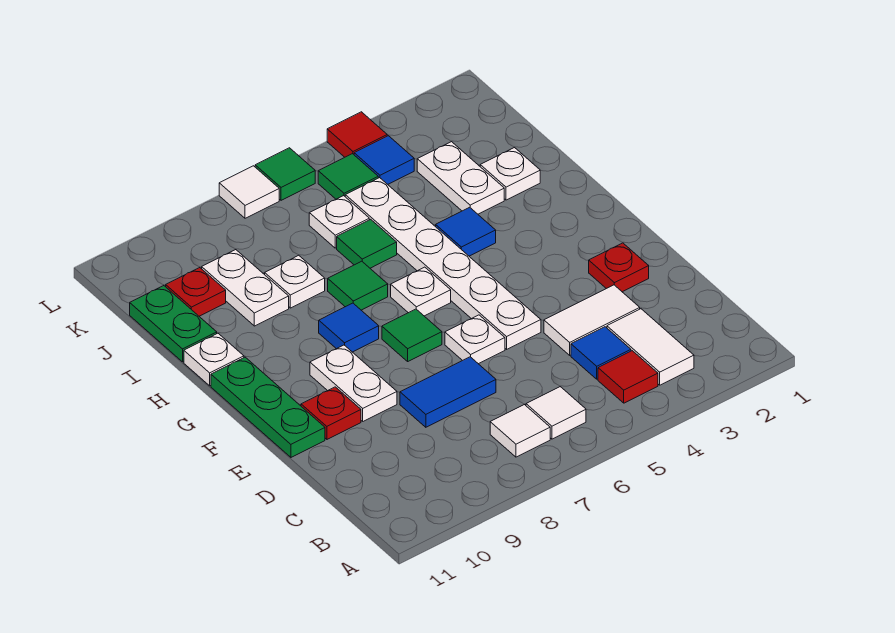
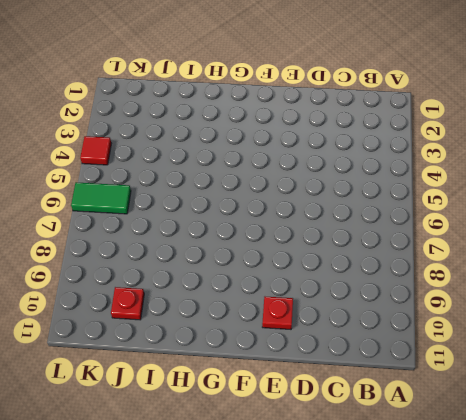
green 1x2 tile [71,182,131,214] -> green 1x1 tile [255,148,315,200]
none -> white 1x2 tile [607,309,694,385]
none -> red 1x1 tile [598,351,658,403]
none -> white 1x1 tile [526,387,586,439]
none -> white 1x1 tile [490,405,550,457]

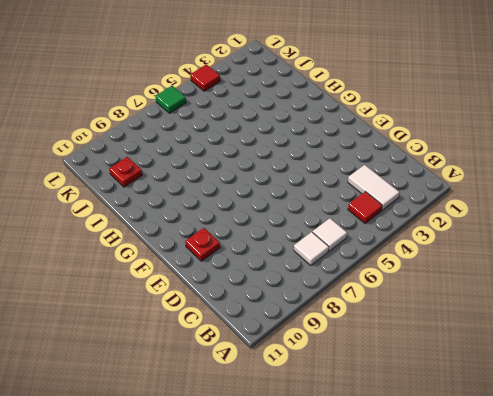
none -> blue 1x1 tile [571,327,631,379]
none -> white 1x2 tile [544,285,640,355]
none -> blue 1x2 tile [400,357,496,427]
none -> red 1x1 plate [589,243,649,292]

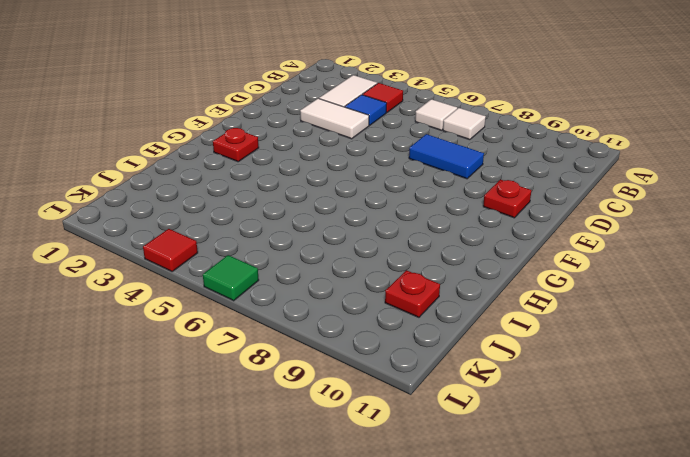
red 1x1 plate [213,128,259,162] -> red 1x1 plate moved to [589,243,649,292]
none -> white 1x6 plate [345,178,541,349]
none -> white 1x1 plate [445,315,505,364]
none -> white 1x2 plate [310,345,397,421]
none -> green 1x3 plate [211,357,325,457]

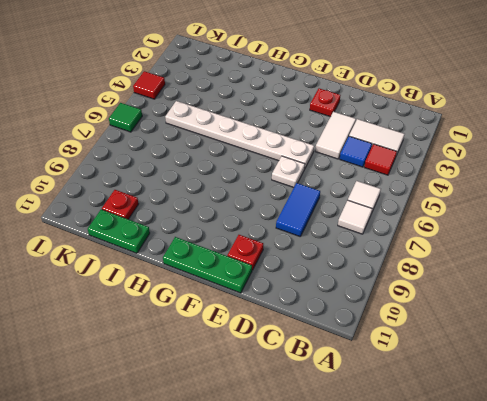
none -> white 1x2 plate [310,345,397,421]
none -> green 1x1 tile [382,309,442,361]
none -> white 1x1 plate [391,267,451,316]
none -> blue 1x1 tile [319,303,379,352]

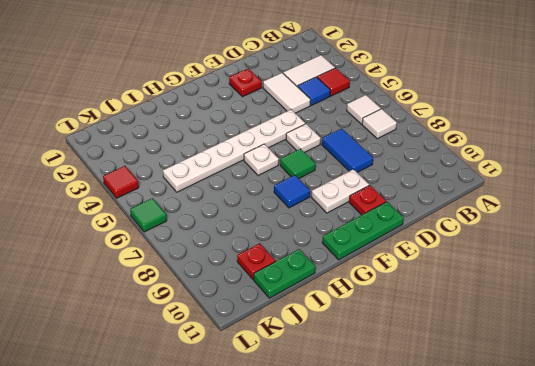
none -> blue 1x1 tile [436,207,496,256]
none -> green 1x1 tile [328,261,388,310]
none -> white 1x1 plate [184,333,244,386]
none -> white 1x1 plate [480,148,540,200]

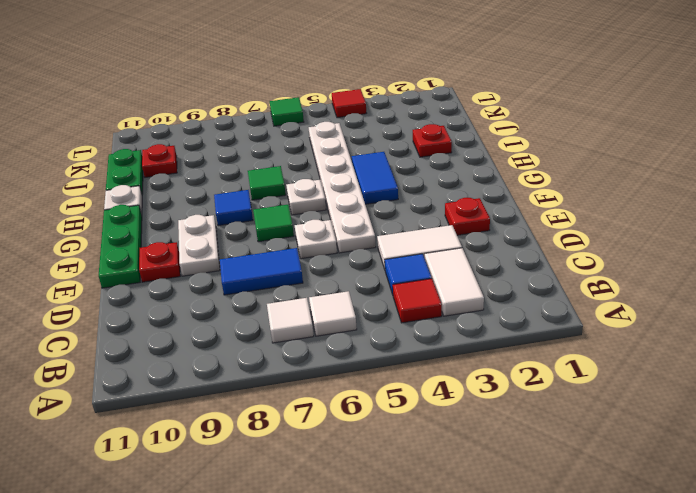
blue 1x2 tile [352,152,398,204] -> blue 1x1 tile [436,207,496,256]
red 1x1 plate [413,124,452,157] -> white 1x1 plate [480,148,540,200]
none -> white 1x2 plate [417,142,504,214]
none -> green 1x1 tile [337,219,397,268]
none -> white 1x1 plate [265,255,325,308]
none -> white 1x2 plate [202,250,289,326]

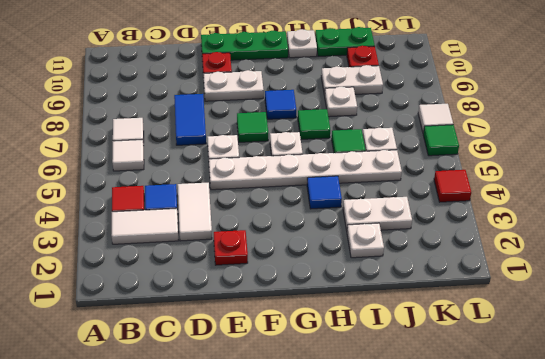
none -> blue 1x1 tile [354,136,414,184]
none -> green 1x1 tile [318,154,378,199]

